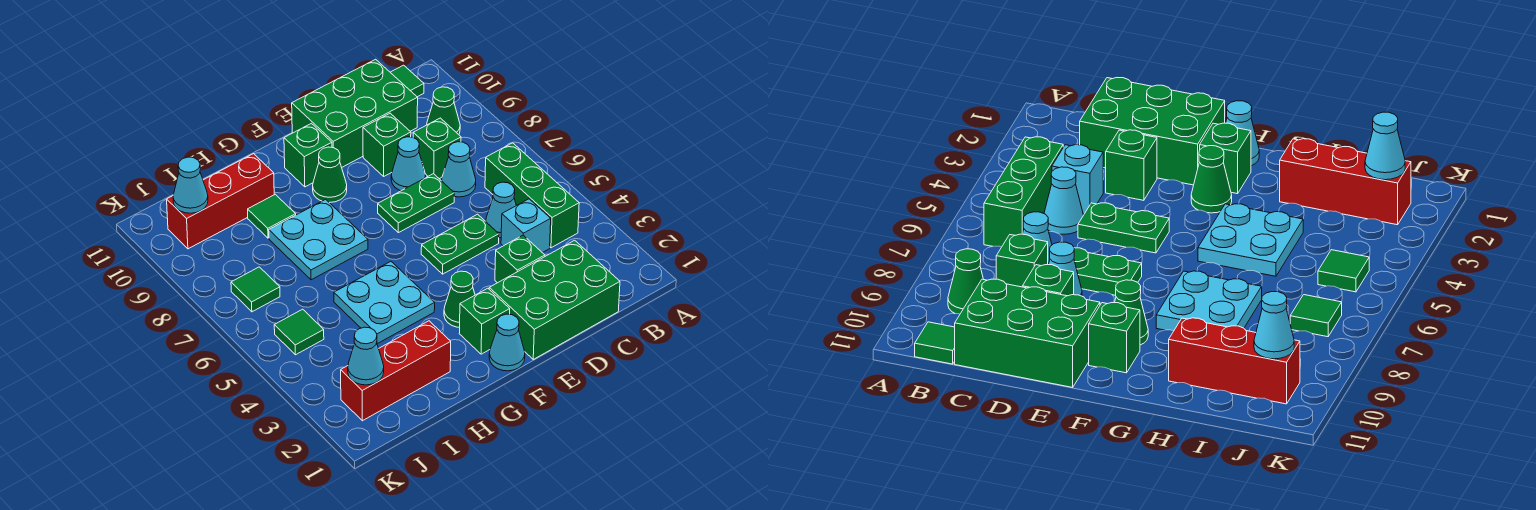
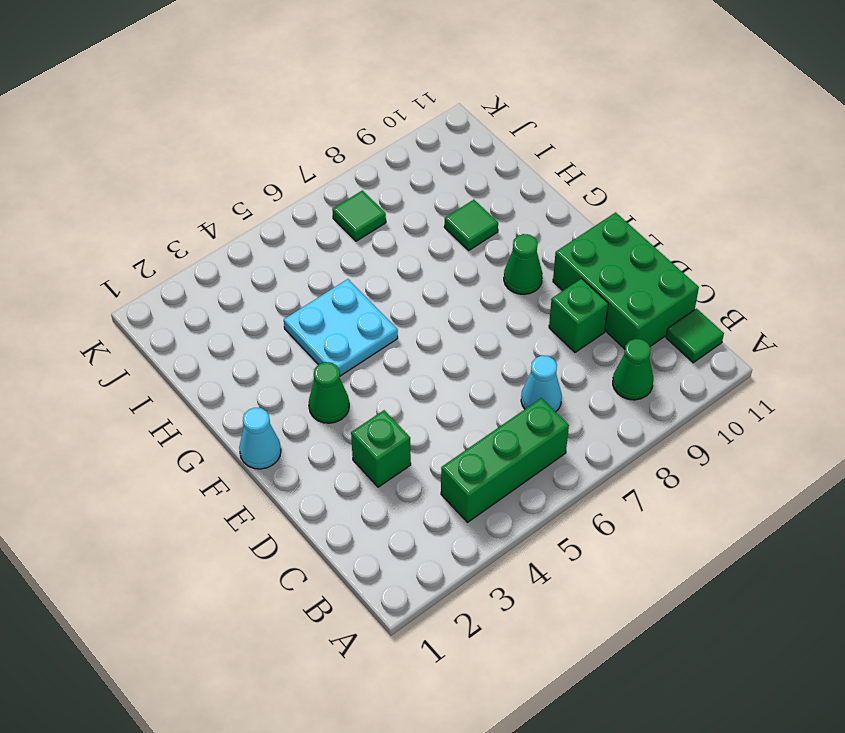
none -> green 2x3 brick [489,240,620,359]
none -> cyan 1x1 brick [501,199,551,253]
none -> cyan 1x1 cone [486,182,516,238]

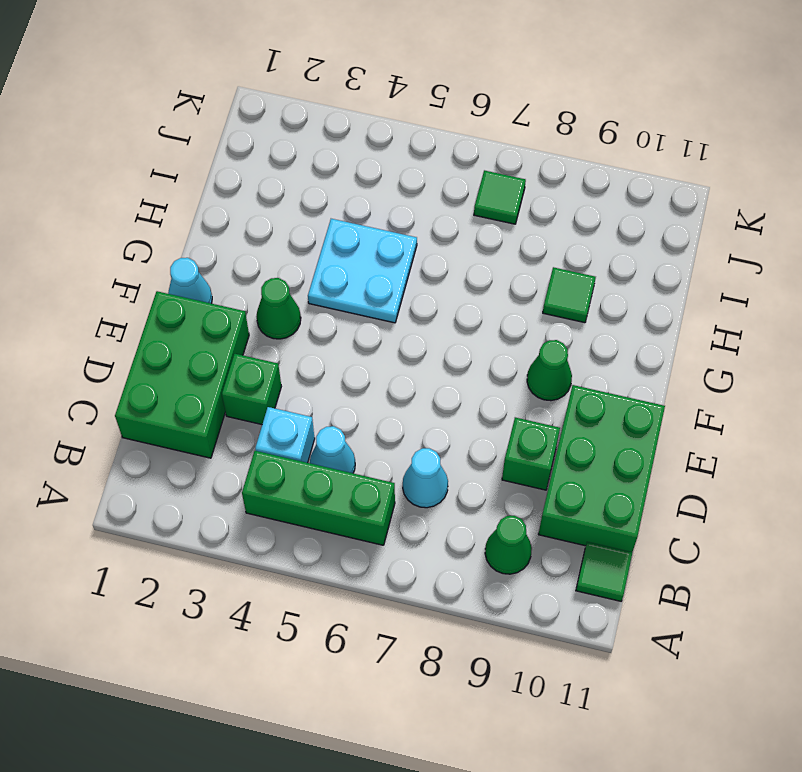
none -> green 1x1 brick [413,118,461,179]
none -> green 1x2 plate [421,214,499,274]
none -> green 1x2 plate [378,174,454,233]

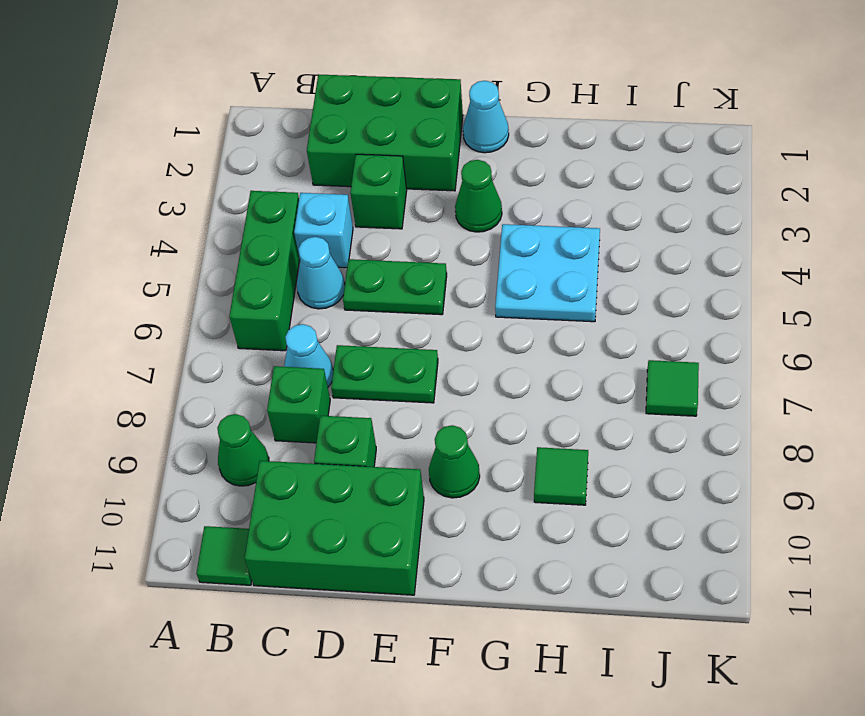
none -> cyan 1x1 cone [391,137,426,191]
none -> green 1x1 brick [459,288,510,354]
none -> green 1x1 brick [284,123,332,187]

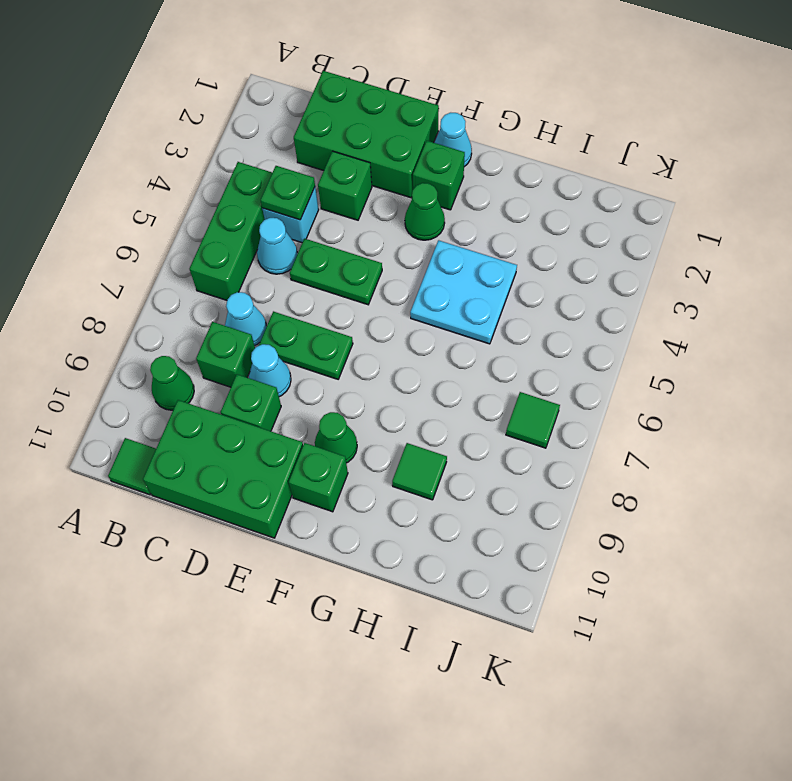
green 1x1 plate [261,166,315,220] -> none
none -> cyan 2x2 plate [269,199,368,280]
none -> red 1x3 brick [341,321,451,421]
none -> red 1x3 brick [167,154,274,249]

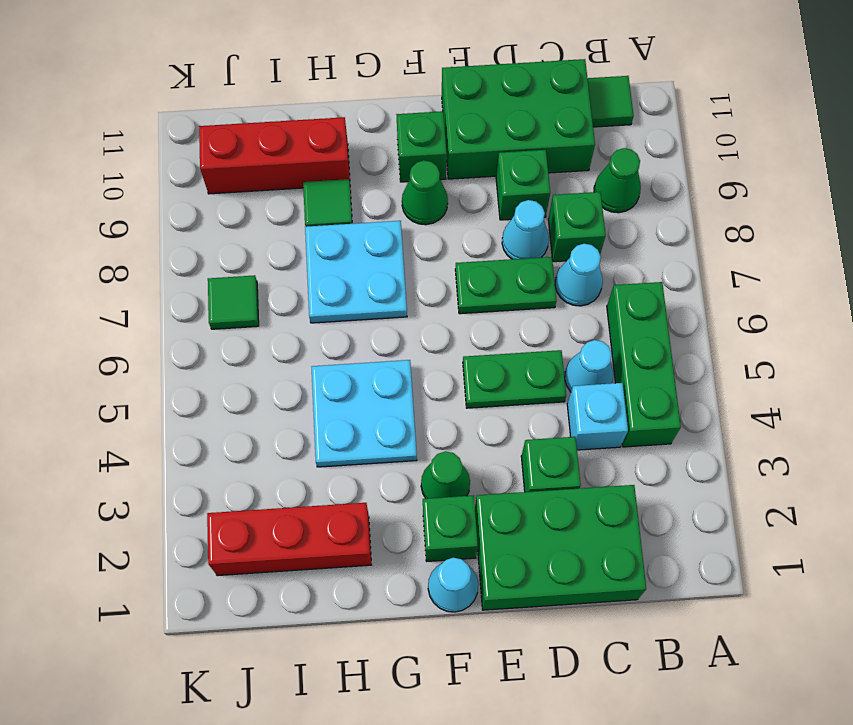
none -> green 1x1 tile [274,309,324,355]
none -> cyan 1x1 cone [348,327,384,385]
none -> cyan 1x1 cone [173,157,208,213]

